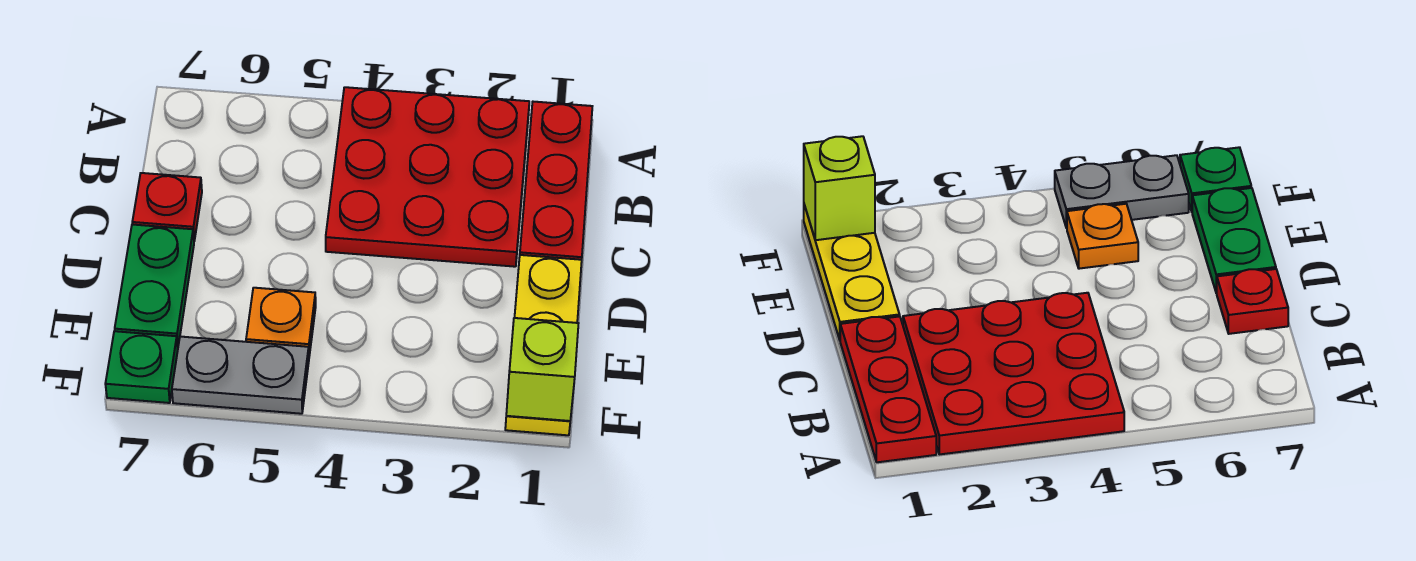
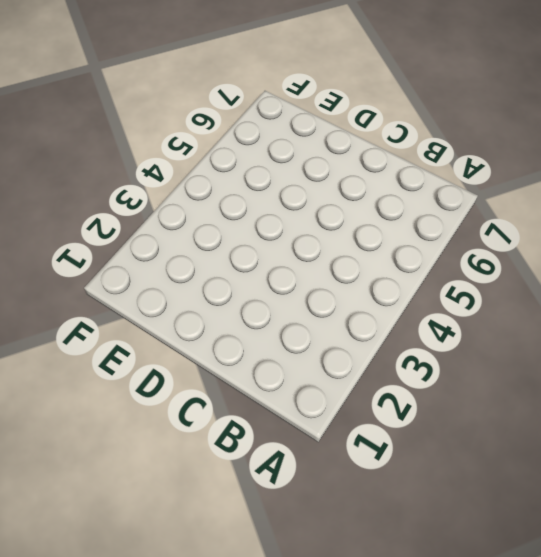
none -> red 1x3 plate [520,102,592,260]
none -> red 3x3 plate [326,87,529,267]

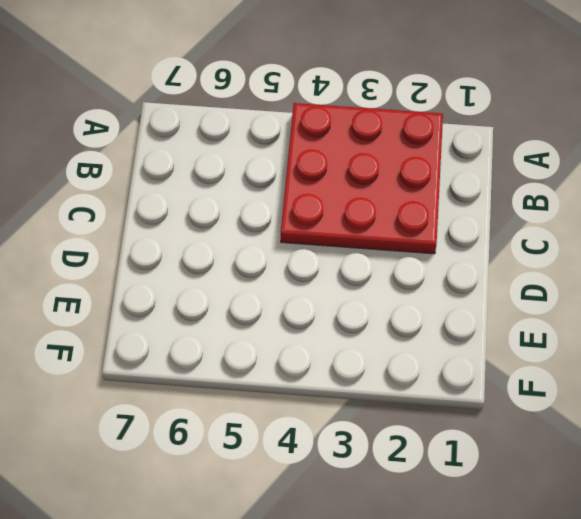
none -> red 1x3 plate [520,102,592,260]
none -> red 1x1 plate [132,173,202,241]

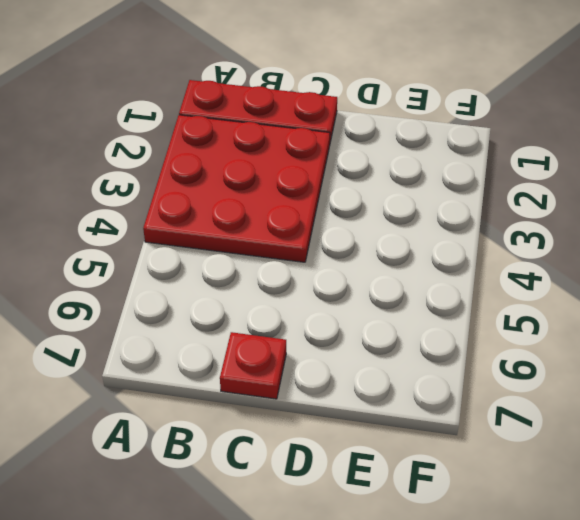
none -> yellow 1x3 plate [505,255,582,435]
none -> green 1x2 plate [115,224,194,346]

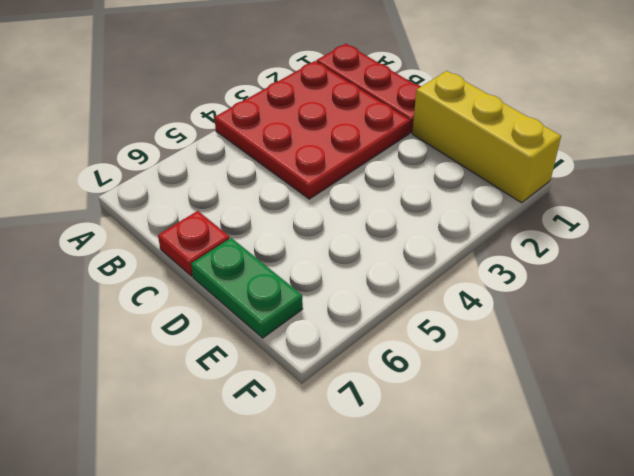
yellow 1x3 brick [412,71,561,203] -> yellow 1x3 plate [505,255,582,435]
none -> orange 1x1 plate [246,288,316,356]
none -> grey 1x2 plate [172,337,309,414]

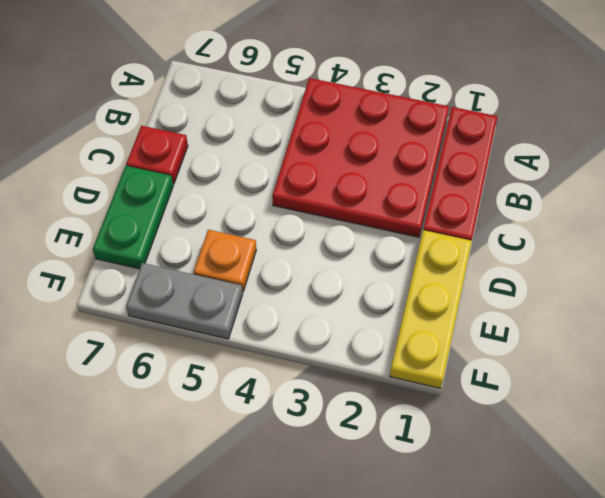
none -> green 1x1 plate [105,331,178,403]
none -> lime 1x1 brick [506,318,579,421]

